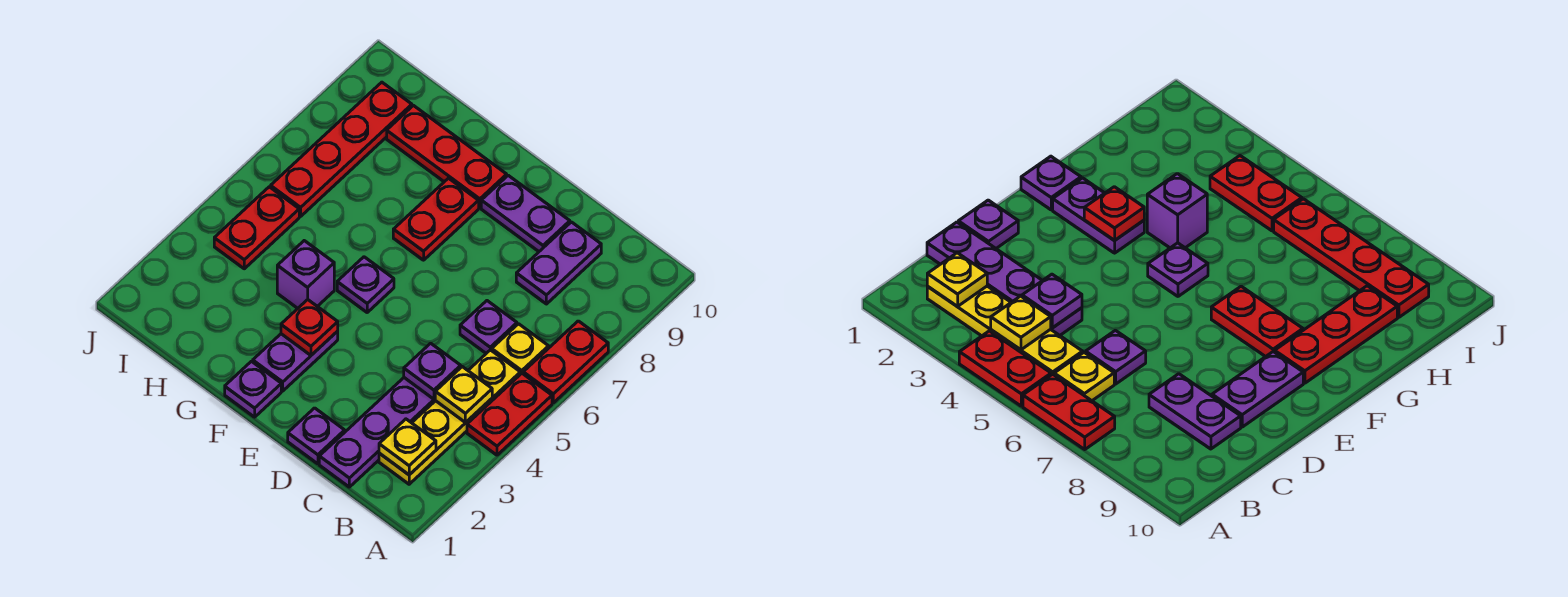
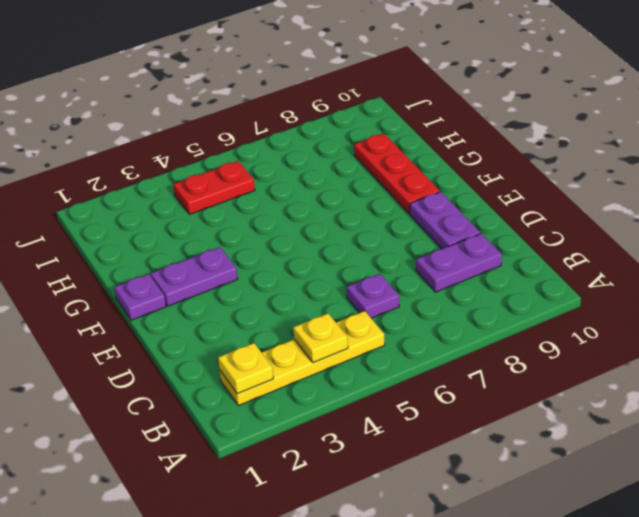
none -> red 1x2 plate [467,373,552,455]
none -> red 1x2 plate [523,321,608,403]
none -> yellow 1x1 plate [492,324,549,374]

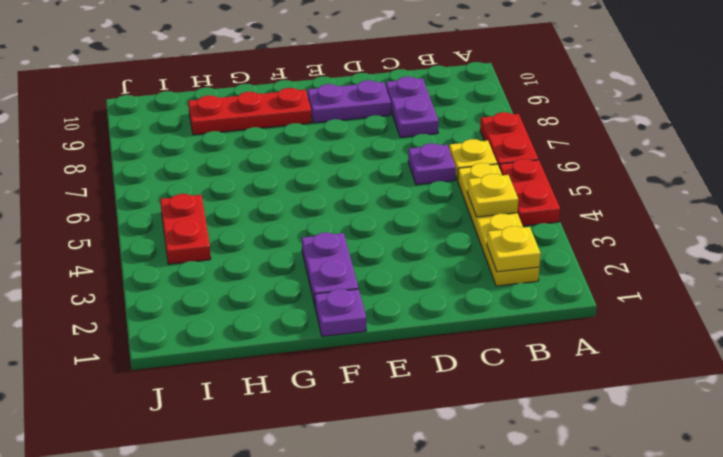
none -> purple 1x4 plate [319,378,435,487]
none -> purple 1x1 plate [288,408,345,464]
none -> purple 1x1 plate [337,257,394,312]

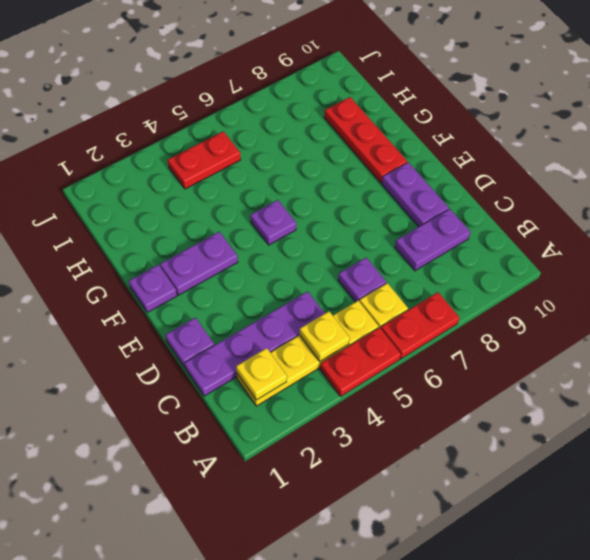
none -> red 1x2 plate [393,178,479,260]
none -> purple 1x1 brick [277,241,334,308]
none -> red 1x4 plate [271,82,412,216]

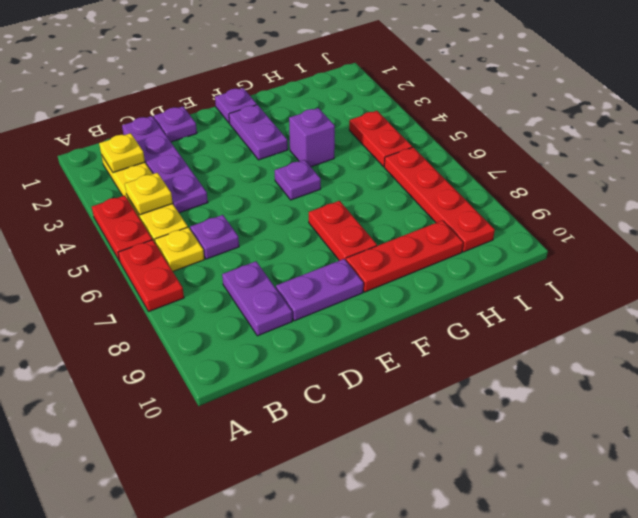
none -> purple 1x1 plate [404,343,461,399]
none -> red 1x1 plate [281,300,338,355]

